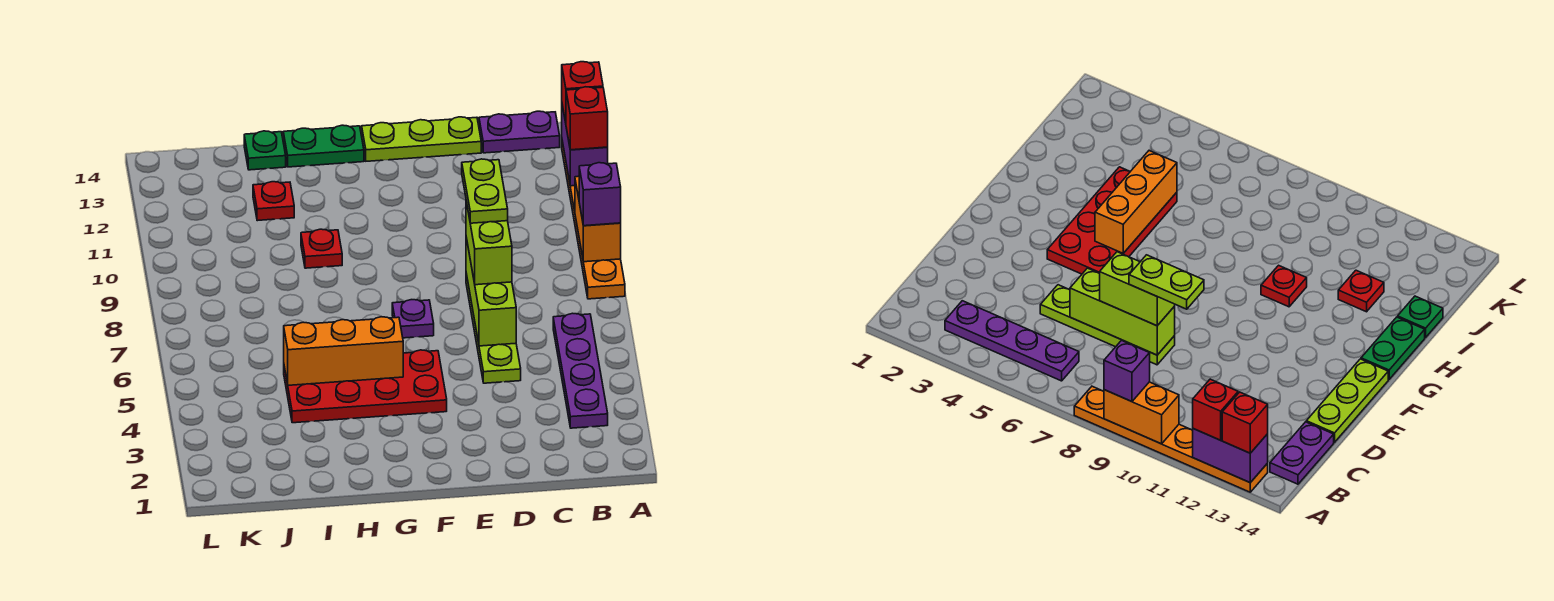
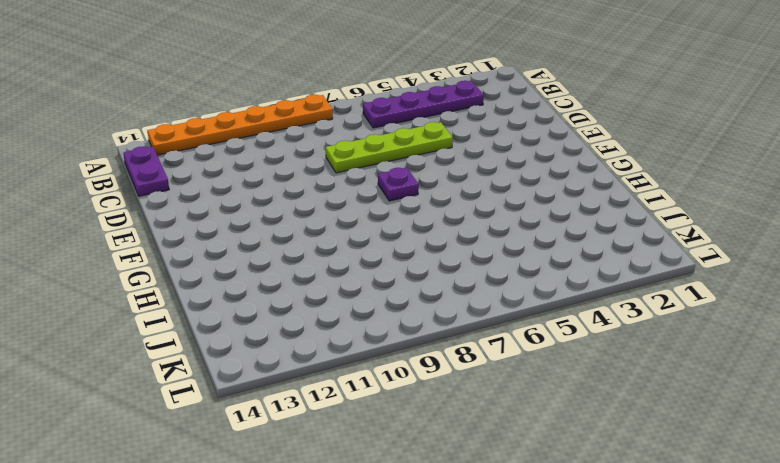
none -> lime 1x3 plate [362,117,481,161]
none -> red 2x4 plate [284,350,447,423]
none -> green 1x2 plate [283,125,364,167]

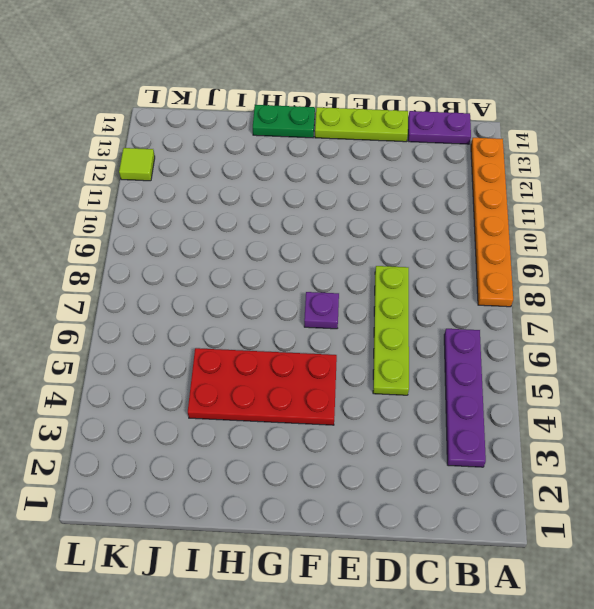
lime 1x1 tile [119,148,155,181] -> none
none -> red 1x1 plate [301,229,342,268]
none -> red 1x1 plate [253,182,294,221]
none -> green 1x1 plate [244,131,286,170]

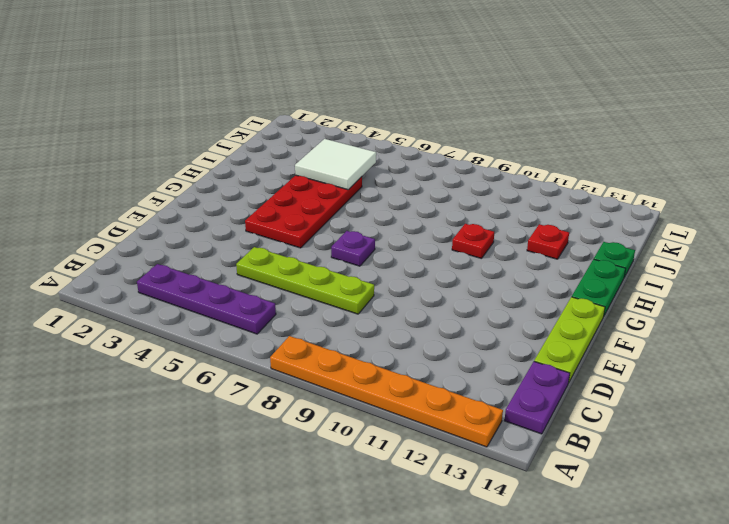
white 2x2 tile [295,139,376,190] -> orange 1x3 brick [284,317,403,385]
none -> orange 1x2 brick [575,176,621,262]
none -> purple 1x2 brick [562,105,608,186]
none -> lime 1x3 brick [466,238,516,346]

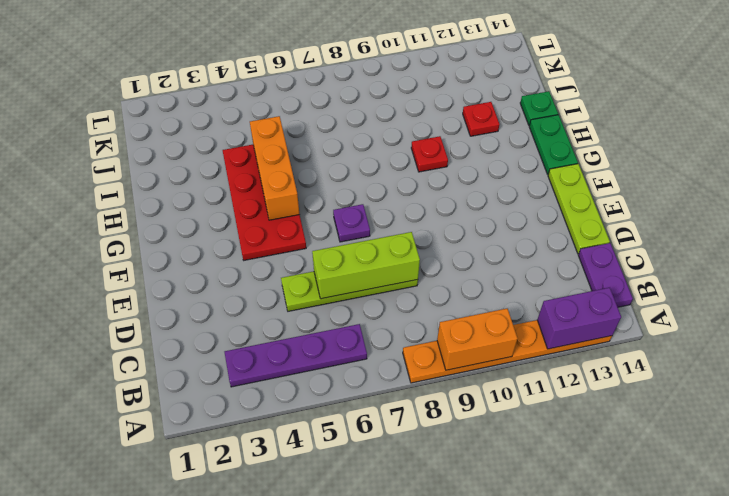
none -> purple 1x1 brick [579,163,621,226]
none -> red 1x1 brick [566,87,608,150]
none -> red 1x1 brick [562,62,603,123]

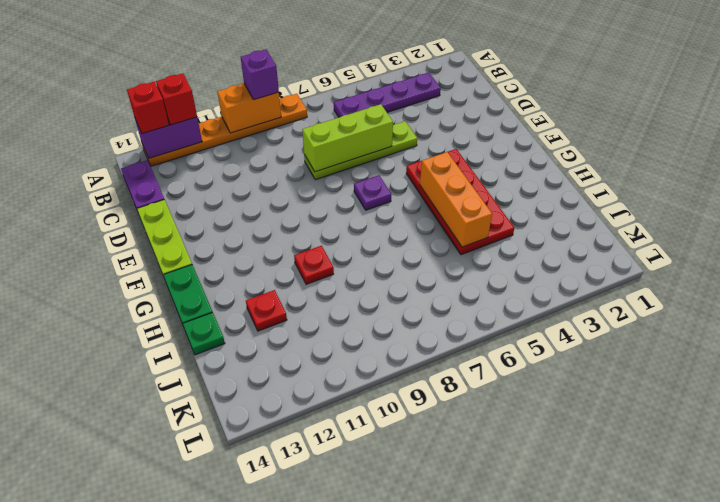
none -> lime 1x2 brick [466,202,512,285]
none -> lime 1x2 plate [462,159,508,223]

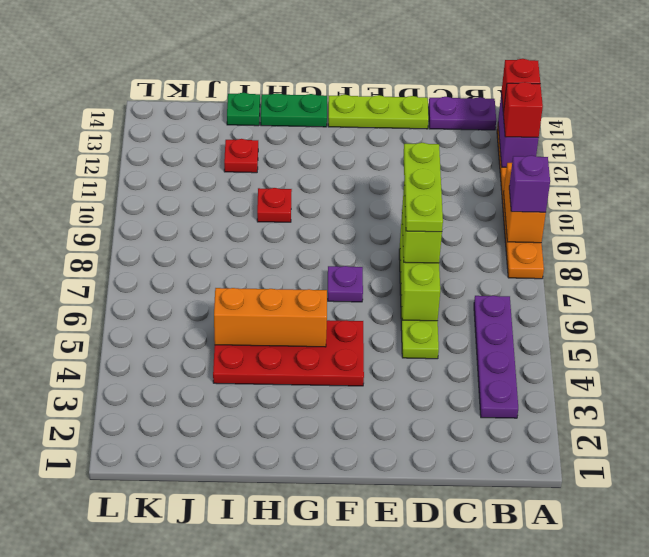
lime 1x3 plate [404,143,443,232] -> lime 1x2 plate [462,159,508,223]

